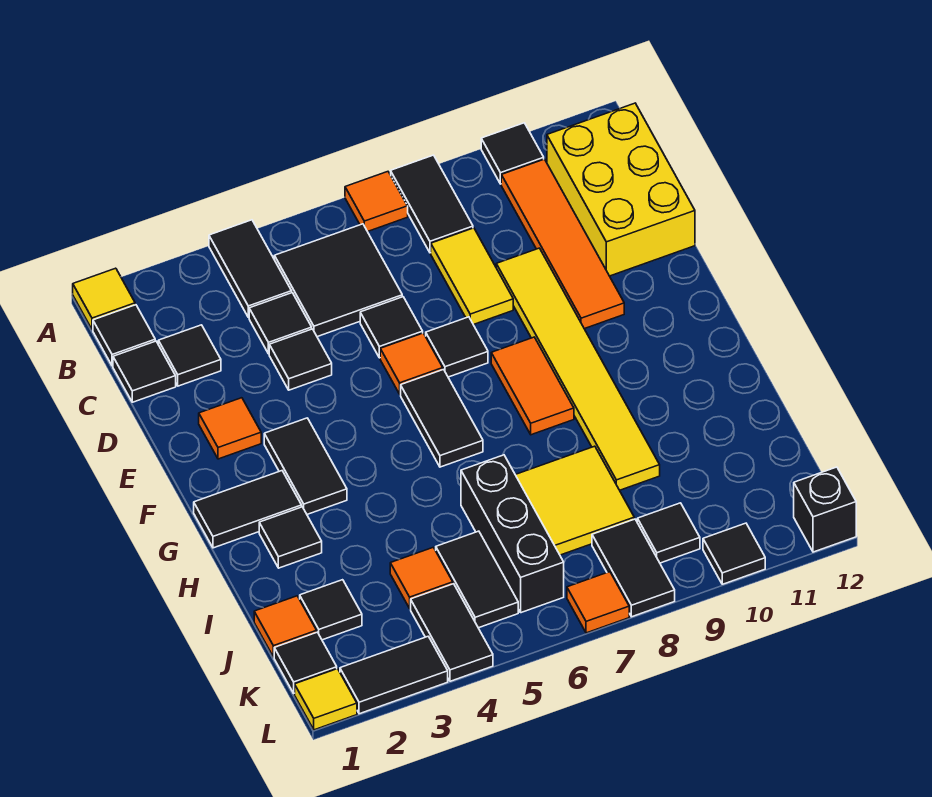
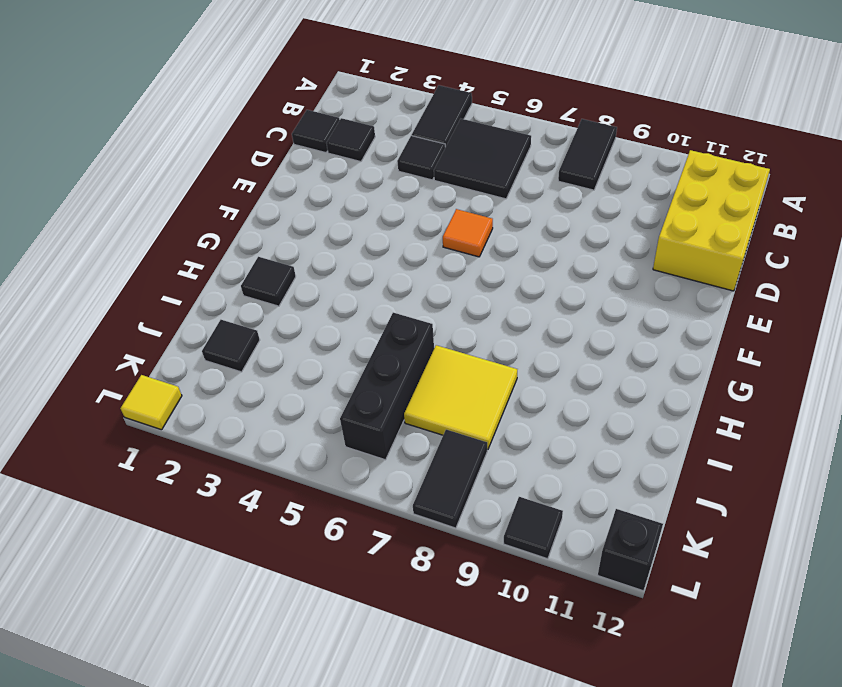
none -> yellow 1x1 tile [73,268,135,330]
none -> orange 1x1 tile [345,172,408,232]
none -> black 1x1 tile [481,123,544,184]
none -> black 1x1 tile [93,305,155,366]

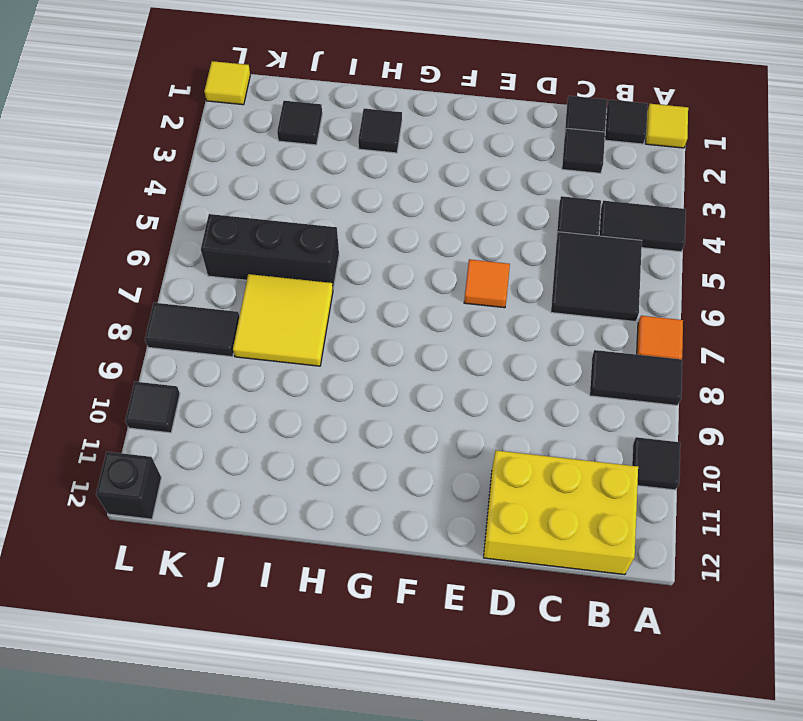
none -> orange 1x4 tile [501,159,624,329]
none -> yellow 1x2 tile [431,228,513,325]
none -> black 1x1 tile [269,329,332,390]
none -> black 1x1 tile [360,297,423,358]

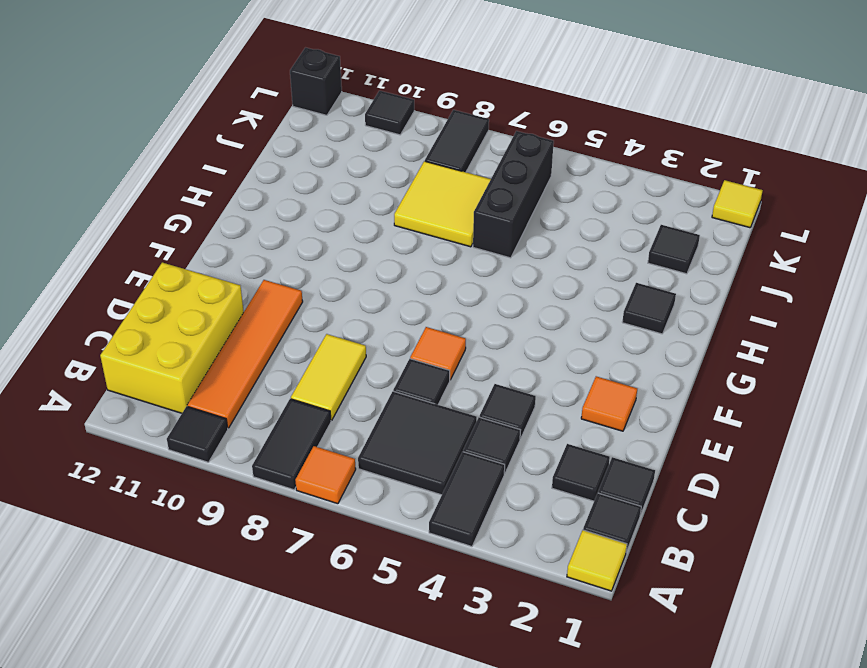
none -> yellow 1x6 tile [496,248,660,490]
none -> black 1x1 tile [426,317,488,377]
none -> black 1x2 tile [264,418,347,514]
none -> black 1x2 tile [401,370,483,467]

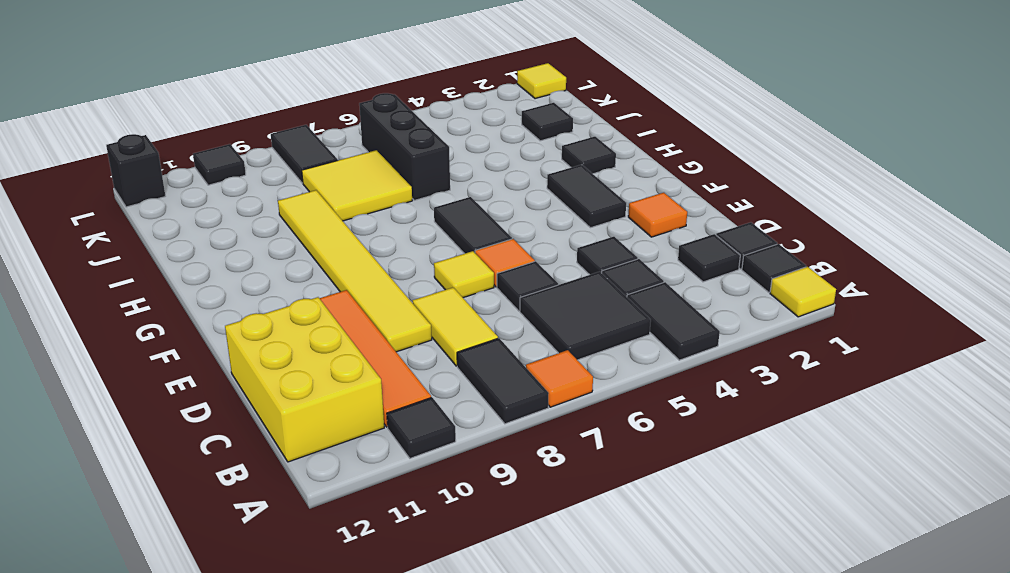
yellow 1x1 tile [434,251,494,298] -> black 1x1 tile [426,317,488,377]
none -> orange 1x2 tile [491,337,574,435]
none -> black 1x2 tile [194,471,302,548]
none -> orange 1x1 tile [254,596,317,657]
none -> orange 1x1 tile [390,547,453,608]

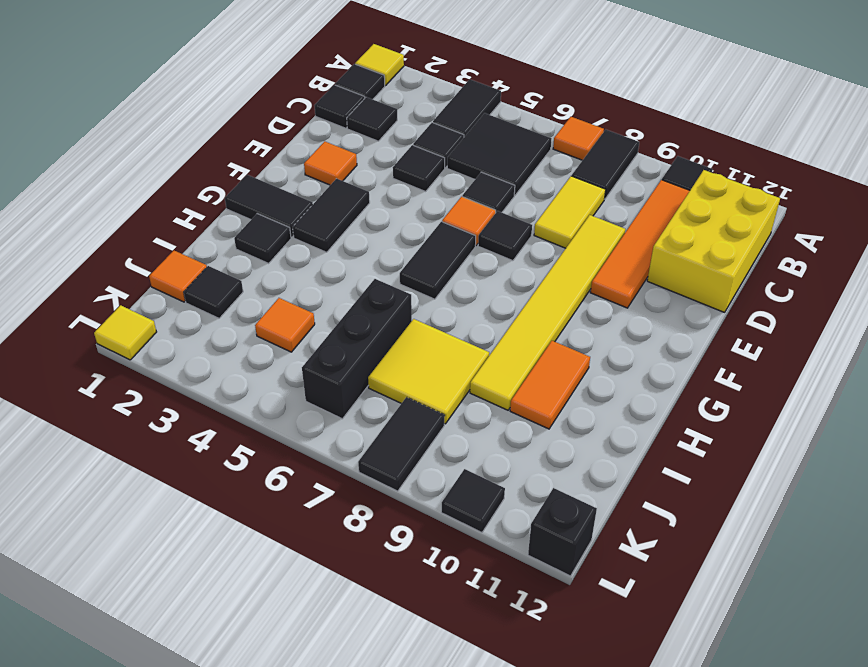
orange 1x2 tile [510,341,590,429] -> orange 1x2 tile moved to [491,337,574,435]
none -> black 1x2 tile [436,531,518,628]
none -> black 1x1 tile [274,632,337,693]
none -> black 1x2 tile [411,584,493,681]
none -> black 1x1 tile [637,503,700,563]

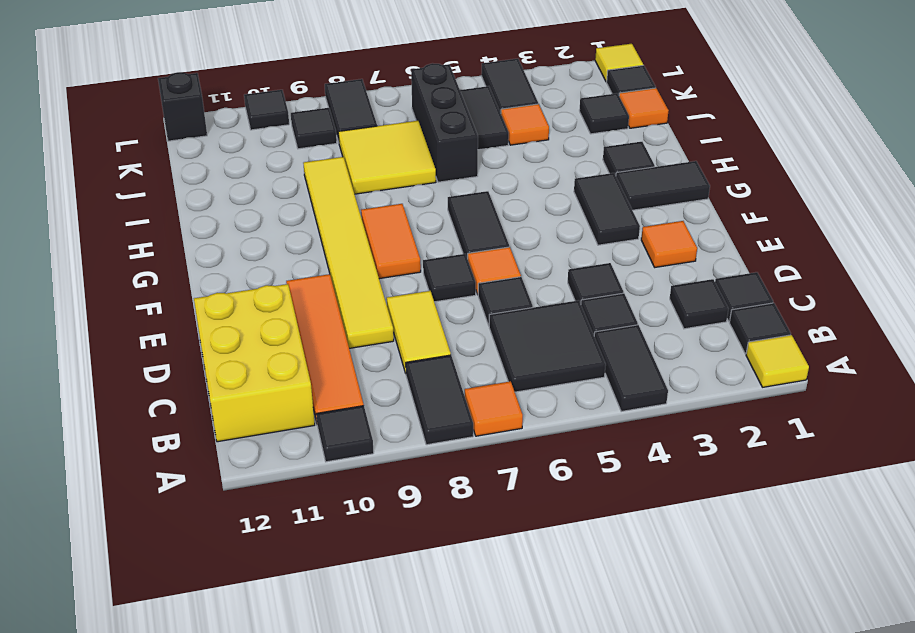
none -> black 1x2 tile [340,636,448,714]
none -> orange 1x1 tile [567,572,629,633]

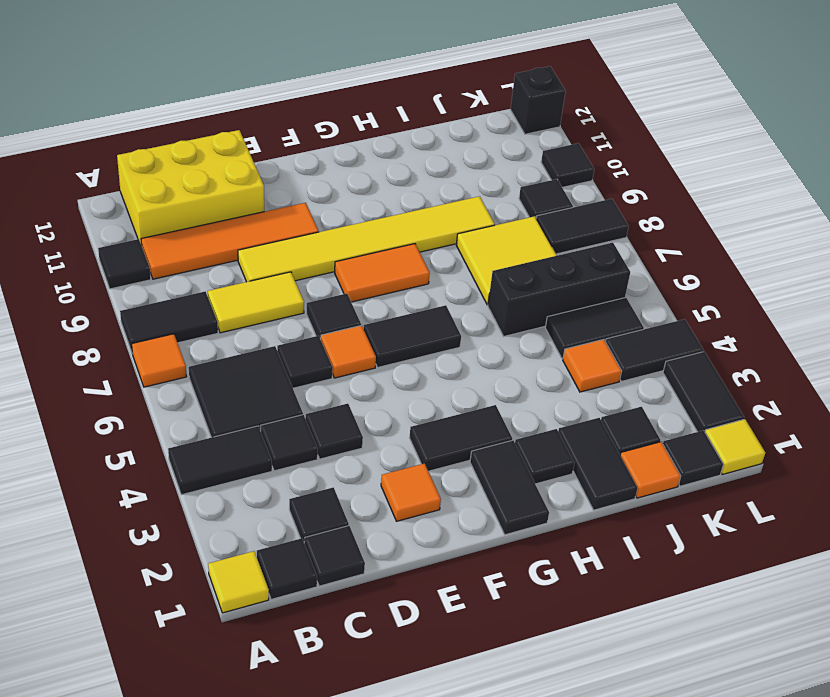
black 1x2 tile [558,418,638,510] -> none
none -> orange 1x1 tile [567,572,629,633]

